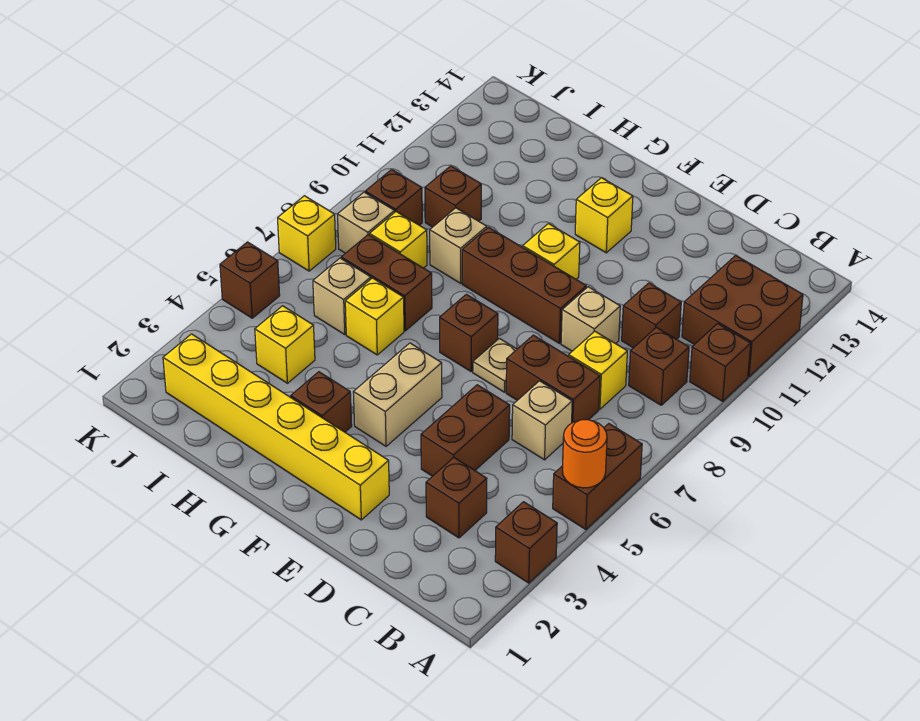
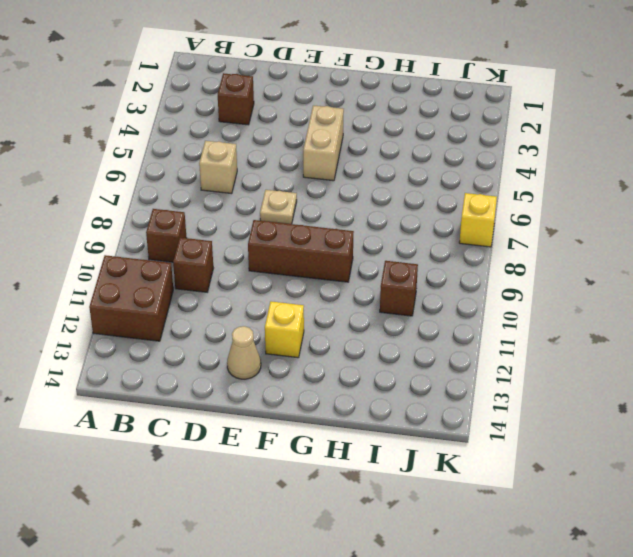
tan 1x1 cone [227,326,261,379] -> none
none -> brown 1x1 brick [495,502,557,583]
none -> brown 1x2 brick [553,424,642,530]
none -> brown 1x1 brick [690,324,751,401]
none -> brown 1x2 brick [506,335,600,423]

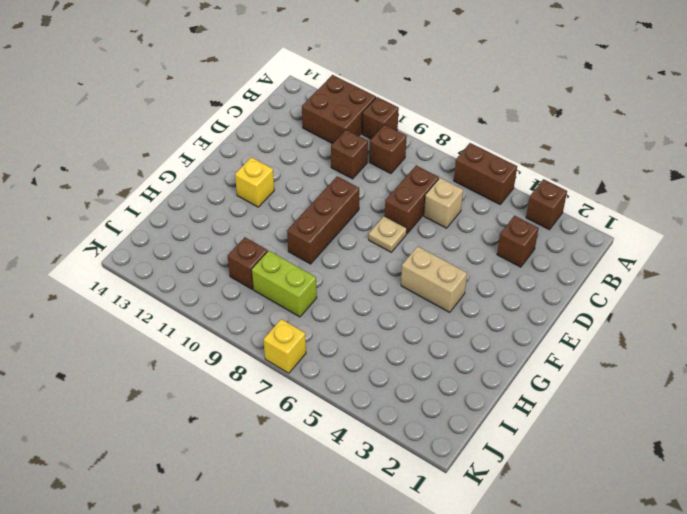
lime 1x2 brick [251,251,317,317] -> yellow 1x1 brick [370,212,427,268]
none -> yellow 1x1 brick [569,331,627,409]
none -> brown 1x2 brick [421,385,510,476]
none -> tan 1x1 brick [561,287,620,351]
none -> yellow 1x6 brick [163,334,389,520]

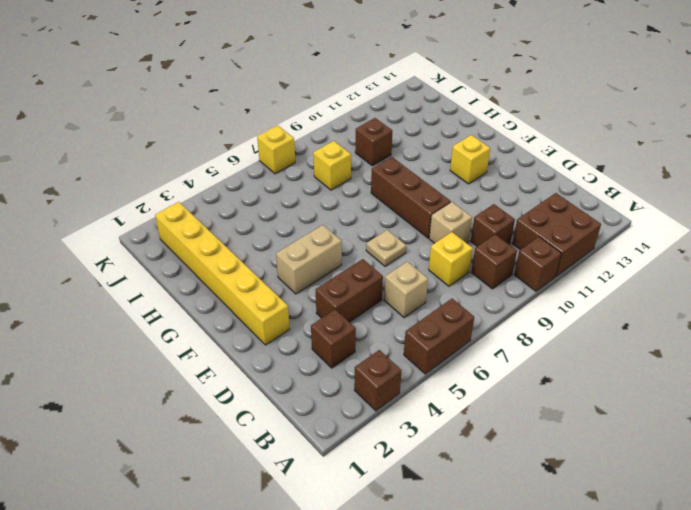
none -> brown 1x2 brick [506,335,600,423]
none -> brown 1x1 brick [440,294,498,371]
none -> yellow 1x1 brick [523,224,580,279]
none -> brown 1x1 brick [291,372,352,432]

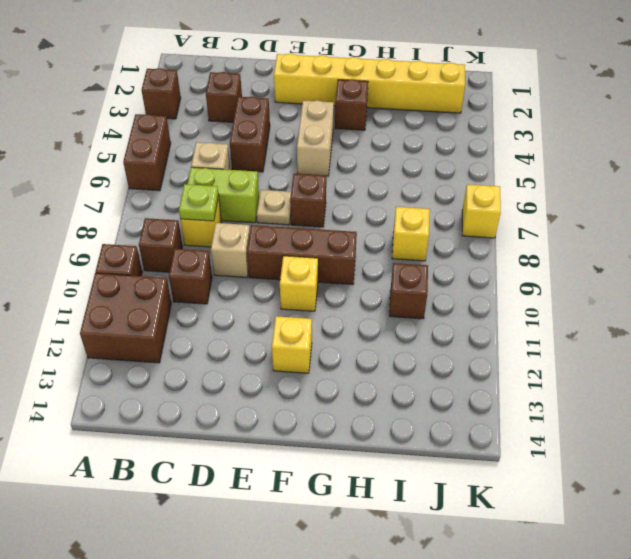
lime 1x2 brick [188,167,259,223] -> brown 1x2 brick [506,335,600,423]
lime 1x1 plate [179,184,219,221] -> none
none -> yellow 1x1 brick [345,278,404,355]
none -> brown 1x2 brick [341,235,432,331]
none -> tan 1x1 brick [430,208,487,283]
none -> yellow 1x1 brick [255,306,315,383]

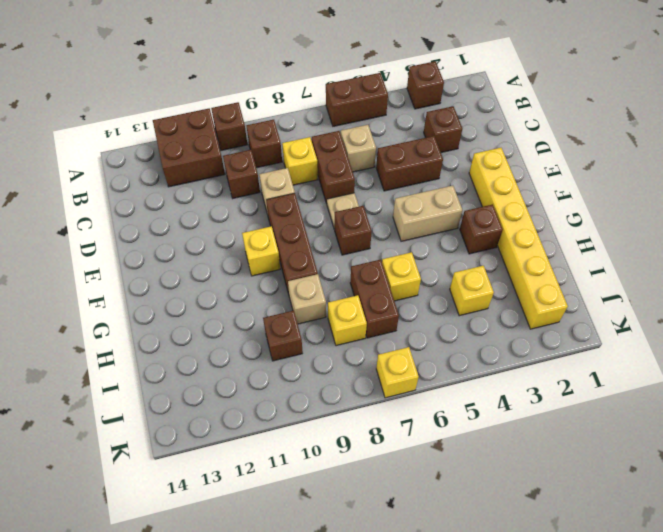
none -> yellow 1x1 brick [575,178,633,253]
none -> tan 1x1 brick [313,258,371,335]
none -> tan 1x1 brick [337,192,395,253]
none -> brown 1x1 brick [365,170,422,225]

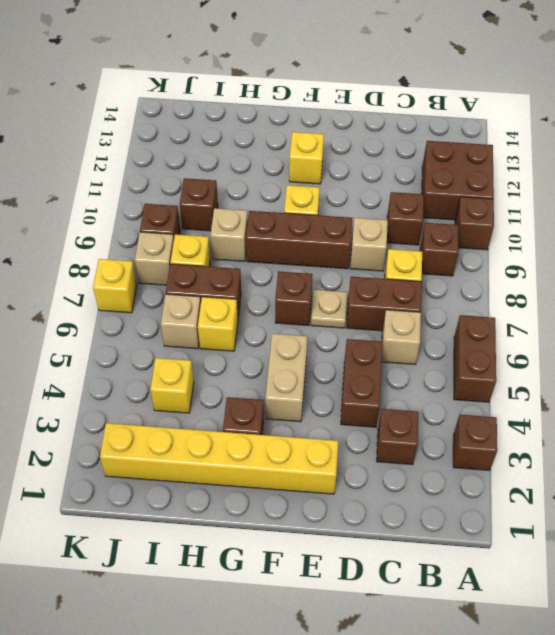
none -> brown 1x1 brick [220,242,280,318]
none -> orange 1x1 round brick [562,419,607,488]

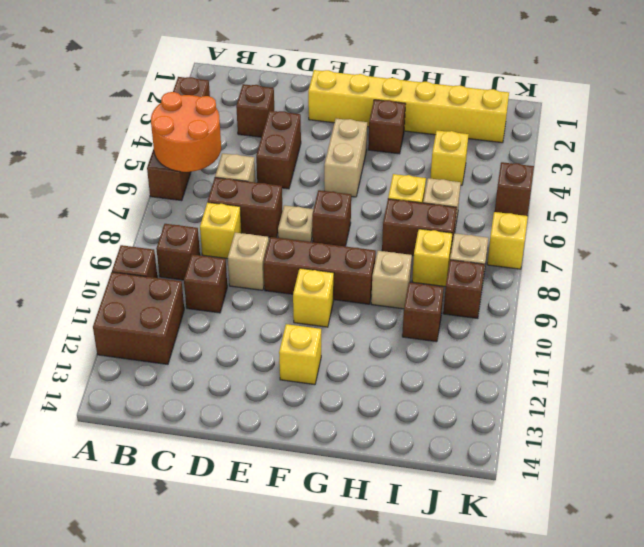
orange 2x2 round brick [151,92,221,172] -> orange 1x1 round brick [562,419,607,488]

